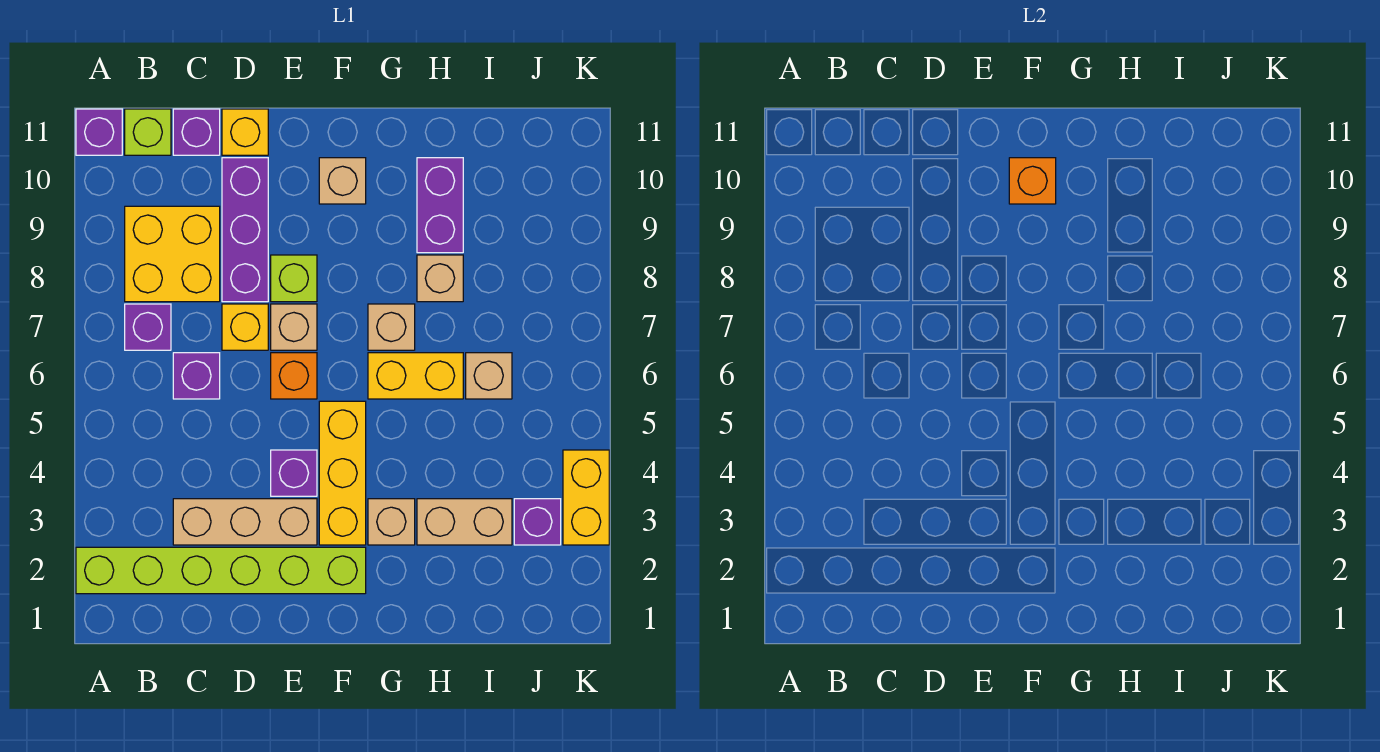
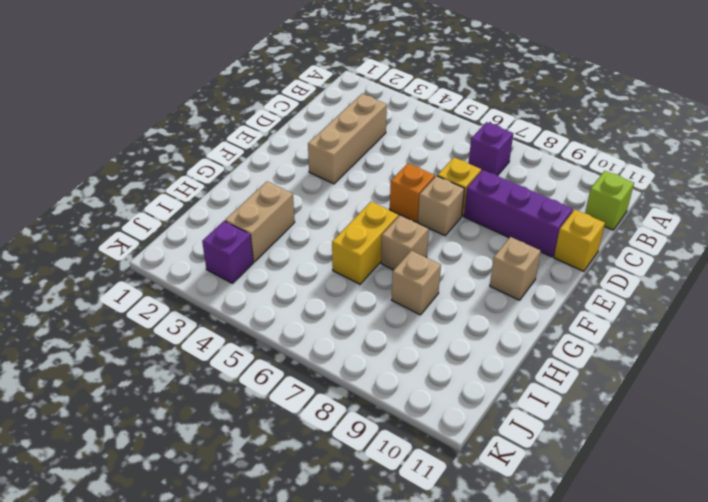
none -> lime 1x6 brick [76,547,366,594]
none -> purple 1x1 brick [76,109,122,155]
none -> yellow 2x2 brick [125,206,220,302]

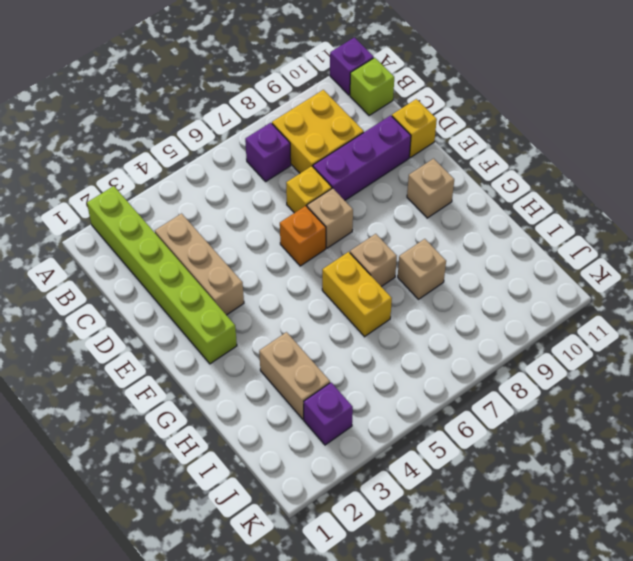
none -> purple 1x1 brick [173,353,220,399]
none -> purple 1x1 brick [173,109,220,155]
none -> purple 1x1 brick [271,450,317,496]

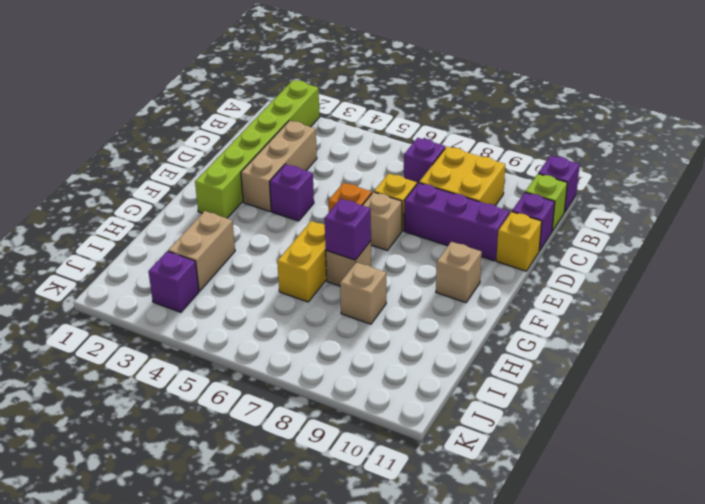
purple 1x1 brick [324,199,371,260] -> purple 1x1 brick moved to [173,353,220,399]
none -> lime 1x1 brick [271,255,317,302]
none -> yellow 1x3 brick [319,401,366,545]
none -> tan 1x1 brick [368,499,415,545]

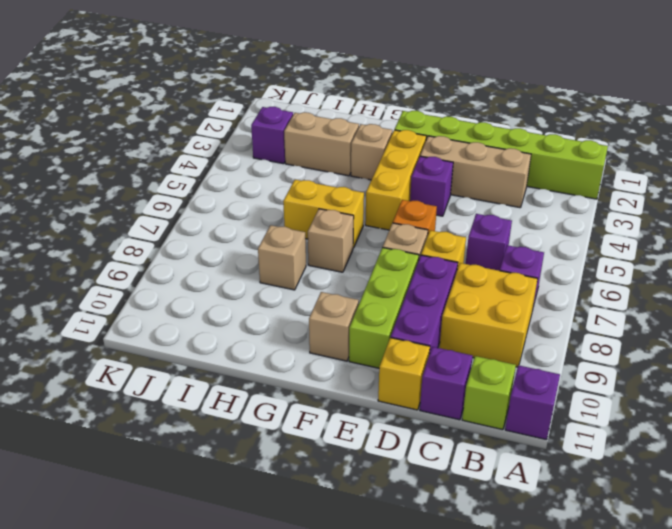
lime 1x3 brick [349,247,419,368] -> lime 1x1 brick [271,255,317,302]
none -> purple 1x2 brick [417,158,463,253]
none -> tan 1x1 brick [466,353,512,399]
none -> yellow 1x2 brick [563,450,609,545]

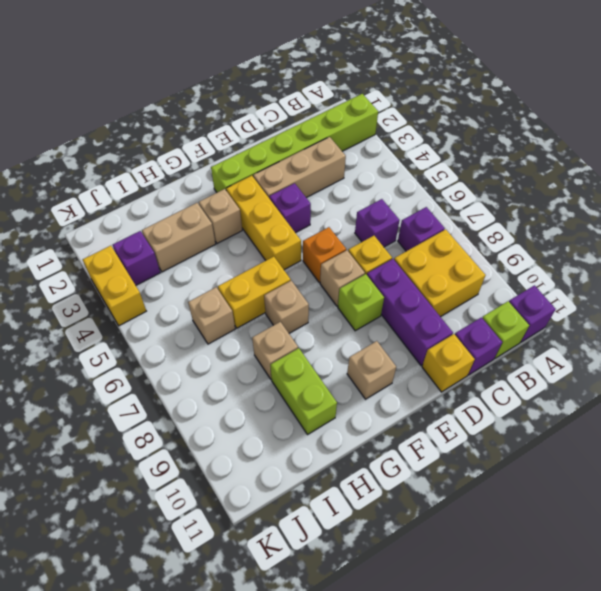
lime 1x2 brick [270,348,337,435] -> purple 1x2 brick [417,158,463,253]
none -> orange 1x1 brick [1009,158,1056,204]

